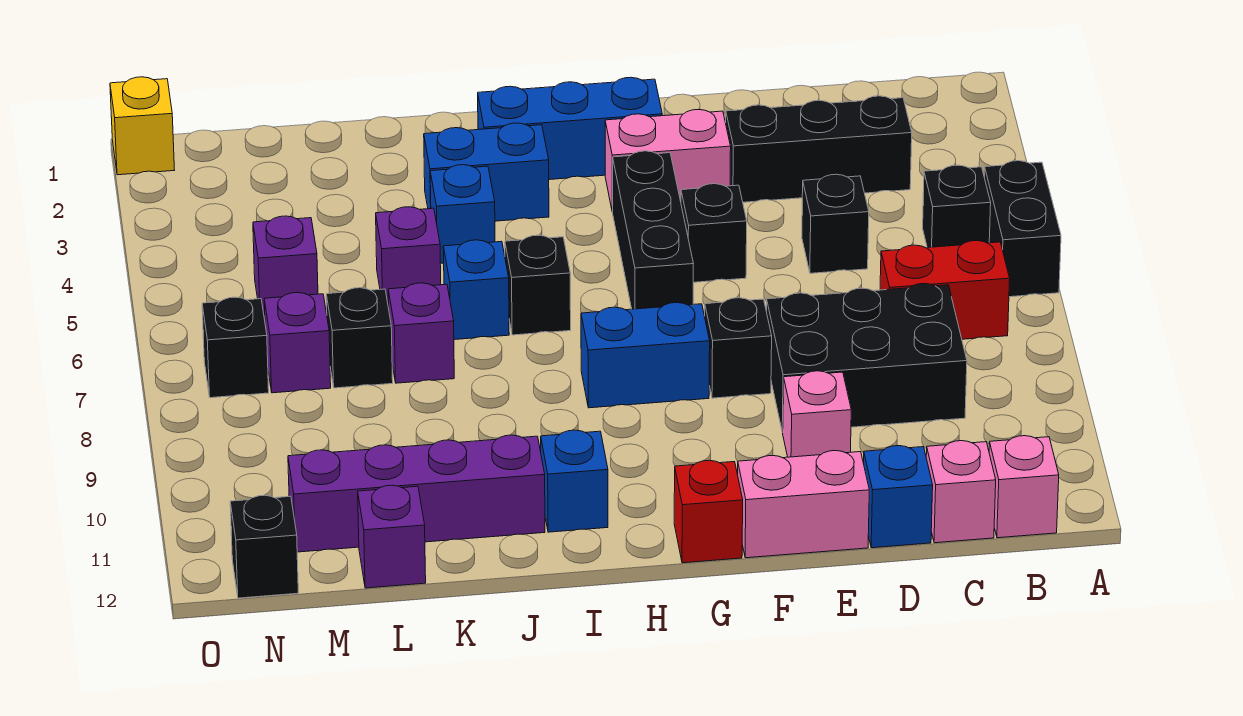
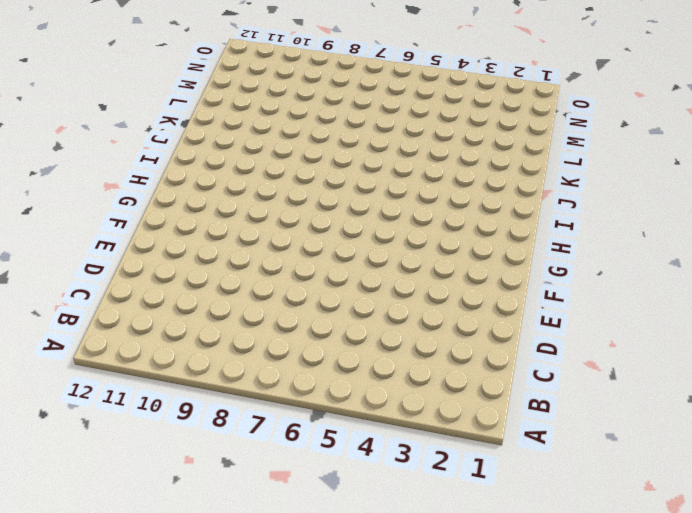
none -> black 1x2 brick [984,161,1061,297]
none -> black 1x1 brick [923,165,991,248]
none -> red 1x2 brick [880,241,1010,339]
none -> pink 1x1 brick [989,436,1059,538]

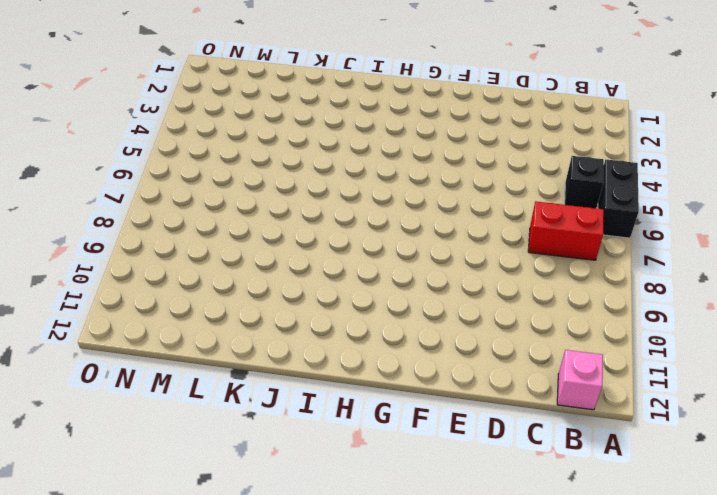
none -> black 1x3 brick [726,96,912,202]
none -> black 2x3 brick [766,284,967,432]
none -> pink 1x1 brick [926,441,996,543]
none -> black 1x1 brick [802,174,869,273]

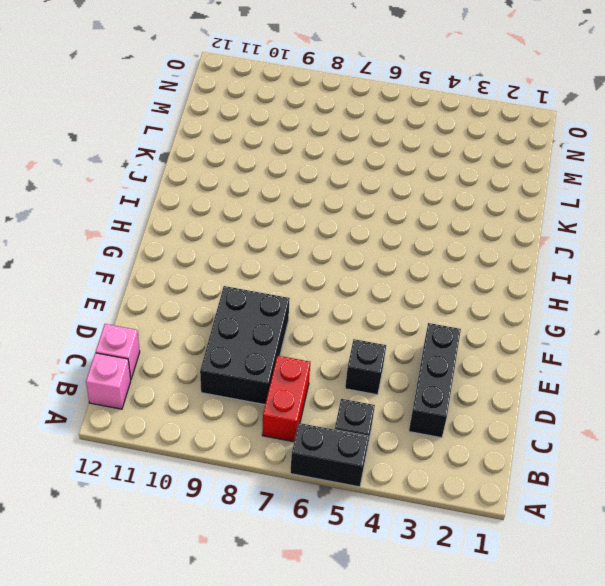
none -> blue 1x1 brick [864,446,933,548]
none -> pink 1x1 brick [783,371,851,457]
none -> pink 1x2 brick [738,451,869,558]
none -> pink 1x2 brick [605,110,731,212]

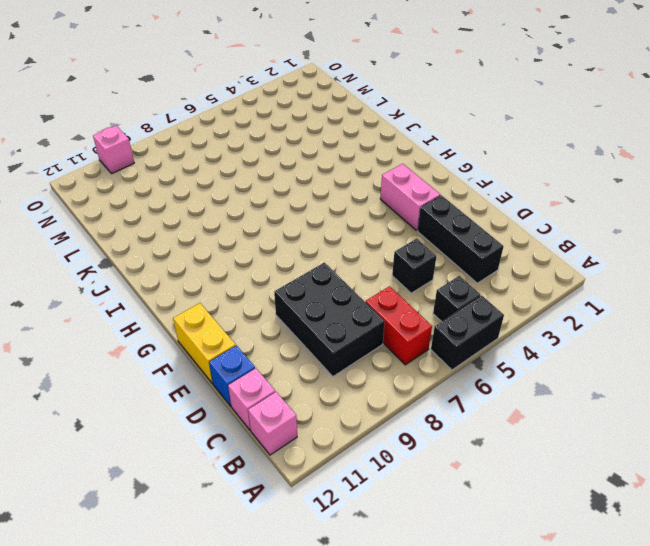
yellow 1x2 brick [173,303,236,383] -> pink 1x2 brick [738,451,869,558]
pink 1x1 brick [93,126,134,173] -> pink 1x1 brick moved to [783,371,851,457]
none -> black 1x1 brick [681,184,747,282]
none -> black 1x1 brick [705,298,772,398]
none -> blue 1x3 brick [478,77,662,180]
none -> black 1x3 brick [613,151,693,309]

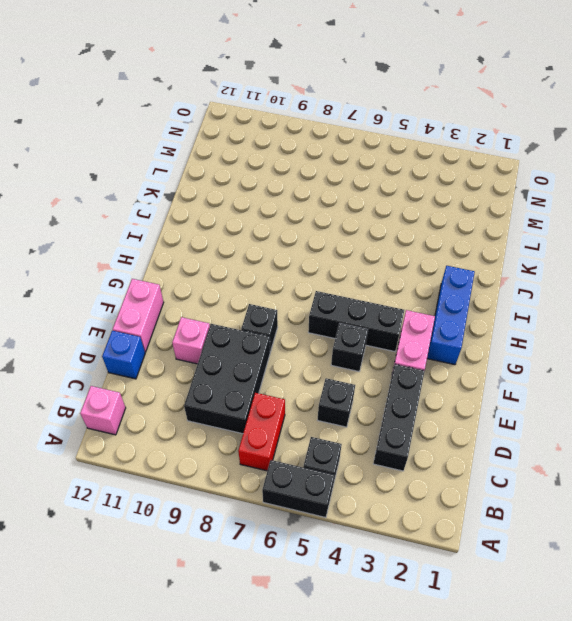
none -> pink 1x1 brick [926,441,996,543]
none -> blue 1x2 brick [581,303,710,408]
none -> red 1x1 brick [674,460,743,563]
none -> blue 1x2 brick [424,123,549,221]

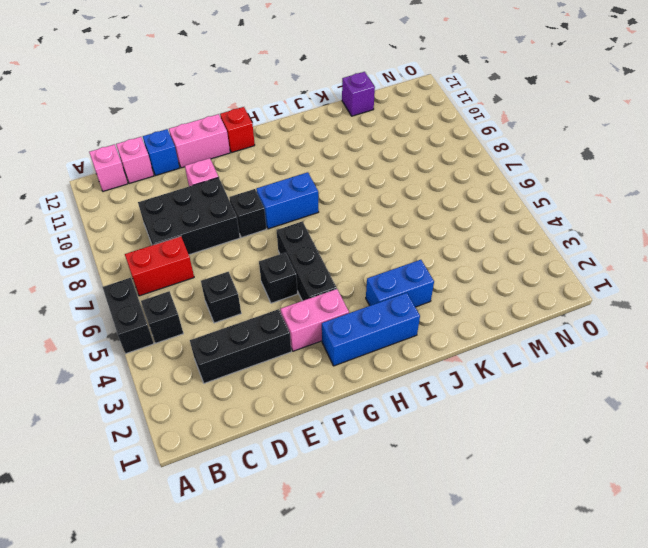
none -> black 1x1 brick [505,235,571,335]
none -> blue 1x1 brick [541,430,608,532]
none -> blue 1x1 brick [430,165,495,263]
none -> blue 1x1 brick [443,240,509,340]

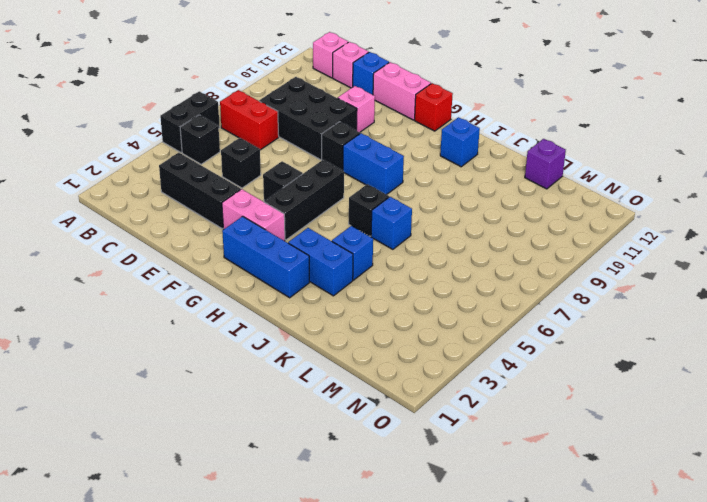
none -> purple 1x4 brick [288,435,545,552]
none -> purple 1x1 brick [376,207,441,306]
none -> purple 1x1 brick [388,283,454,383]
none -> black 1x1 brick [326,288,393,388]

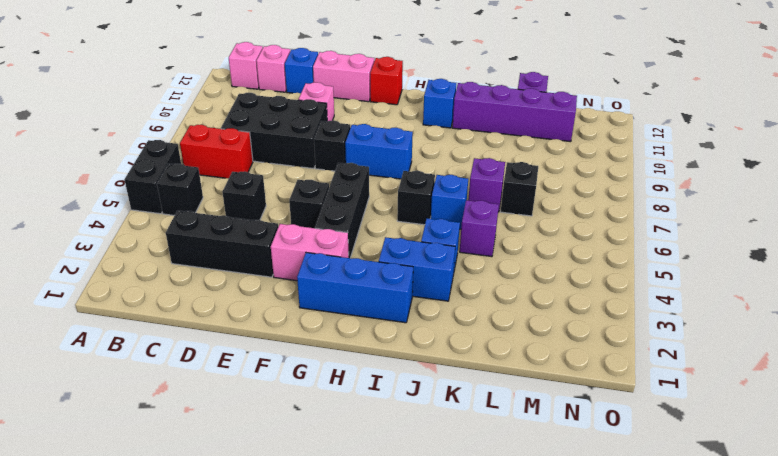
none -> purple 1x1 brick [253,216,318,315]
none -> purple 1x1 brick [264,292,331,393]
none -> black 1x1 brick [202,297,269,398]
none -> black 1x1 brick [230,495,298,598]

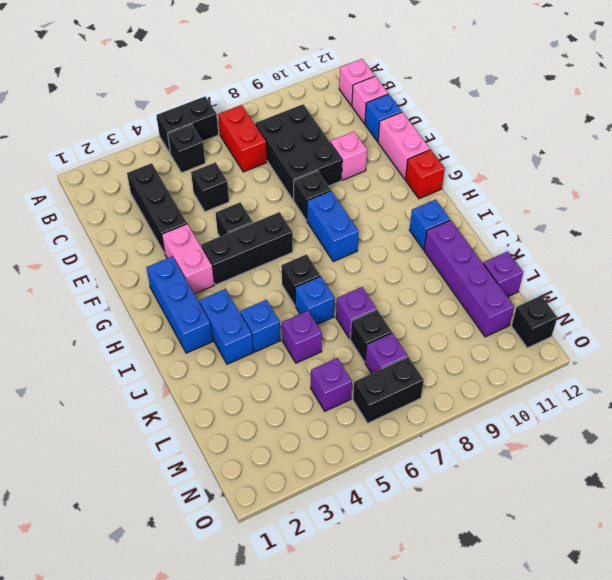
black 1x2 brick [353,357,424,423] -> black 1x1 brick [202,297,269,398]
none -> yellow 1x1 brick [110,77,174,175]

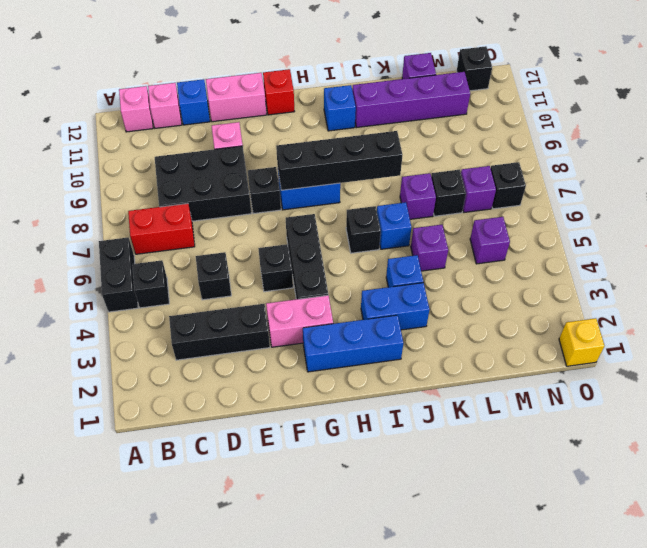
black 1x4 brick [276,131,402,190] -> none

